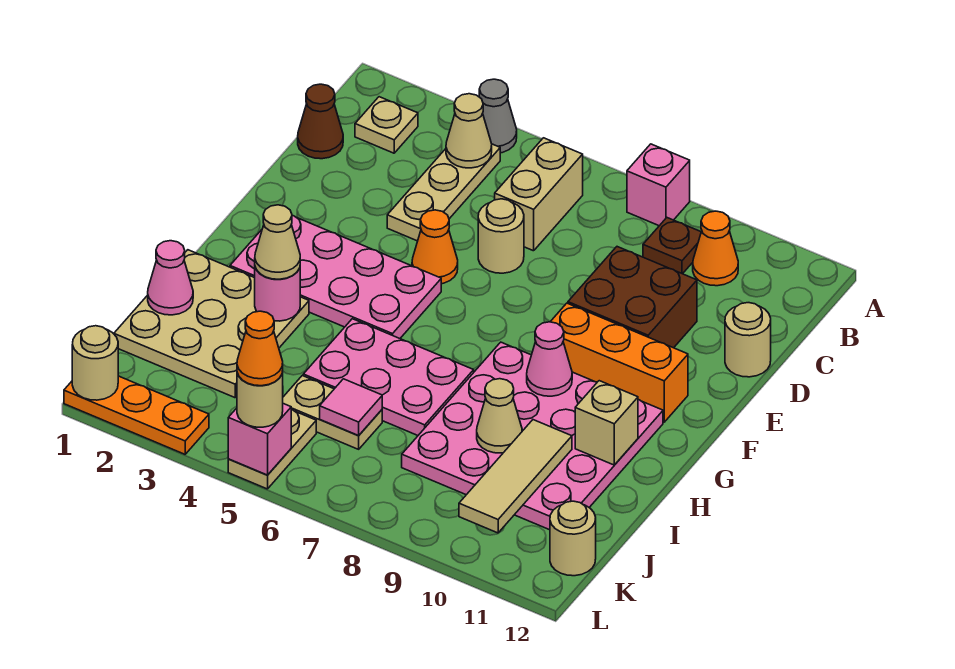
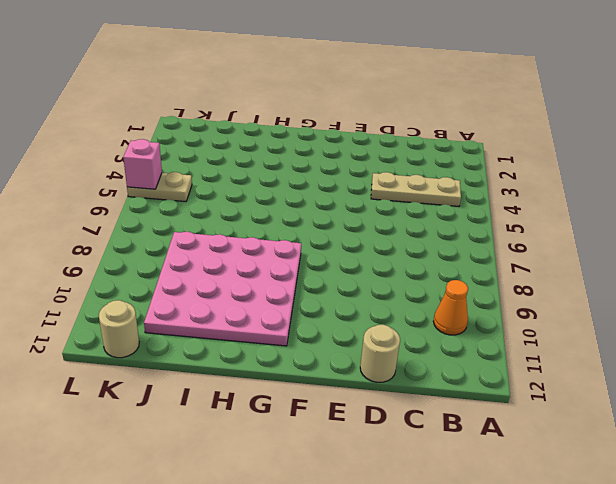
none -> grey 1x1 cone [479,79,517,153]
none -> pink 1x1 brick [627,144,690,226]
none -> tan 1x1 plate [355,97,418,153]
none -> tan 1x2 brick [495,138,583,251]

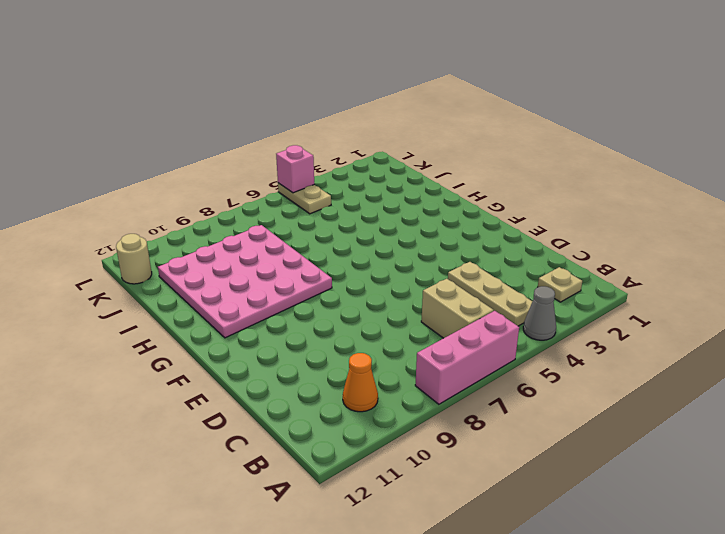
pink 1x3 brick [415,311,519,404] -> pink 1x1 brick [627,144,690,226]
none -> brown 1x1 plate [643,218,701,274]
none -> brown 1x1 cone [298,84,343,159]
none -> tan 1x1 round brick [478,199,524,273]
none -> brown 2x2 brick [568,247,697,348]

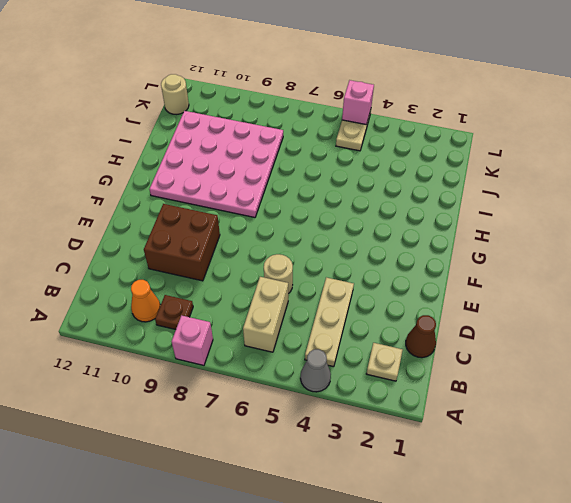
none -> tan 1x1 round brick [725,303,771,377]
none -> orange 1x1 cone [412,210,458,284]
none -> pink 2x4 plate [230,216,441,338]
none -> orange 1x3 brick [550,303,688,422]

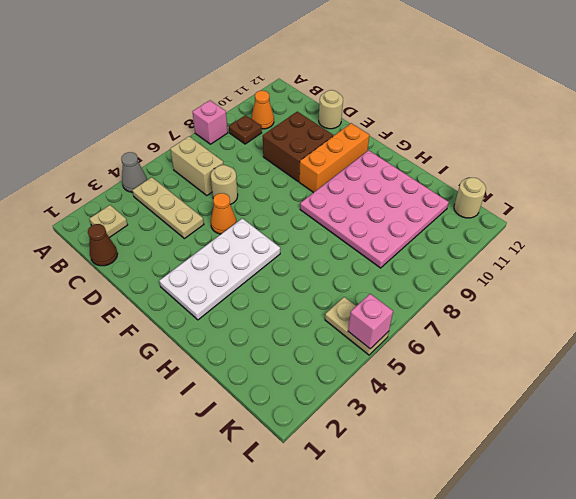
white 2x4 plate [159,218,280,320] -> pink 2x4 plate [230,216,441,338]
none -> tan 3x3 plate [114,250,309,398]
none -> pink 2x3 plate [303,319,474,435]
none -> tan 1x2 plate [283,376,382,449]
none -> orange 1x3 plate [64,376,209,454]

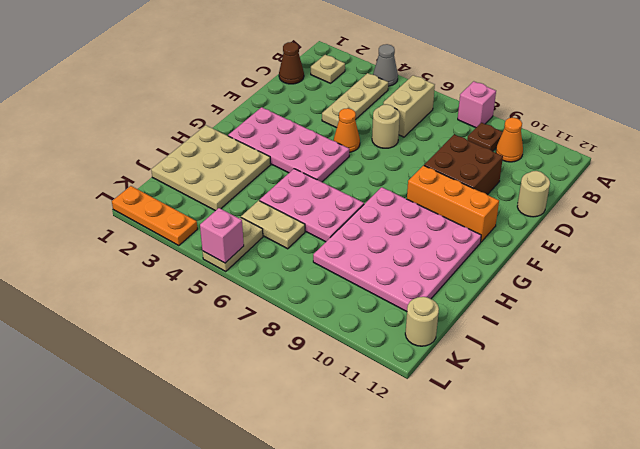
none -> tan 1x1 cone [446,94,492,168]
none -> pink 1x1 cone [527,322,572,396]
none -> pink 1x1 round brick [255,267,300,321]
none -> tan 1x1 brick [575,381,638,465]

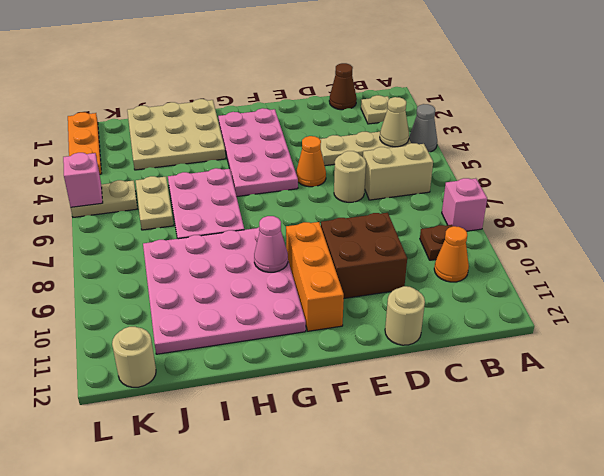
none -> pink 1x1 round brick [255,267,300,321]
none -> tan 1x1 brick [575,381,638,465]
none -> pink 1x1 cone [148,241,193,315]
none -> tan 1x1 cone [477,379,522,453]

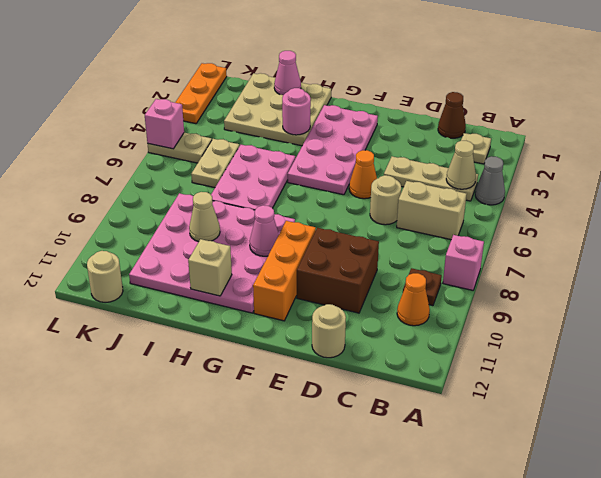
none -> tan 1x3 tile [459,420,572,533]
none -> pink 1x1 tile [320,379,382,436]
none -> tan 1x1 round brick [72,326,118,400]
none -> tan 1x1 cone [255,205,300,279]

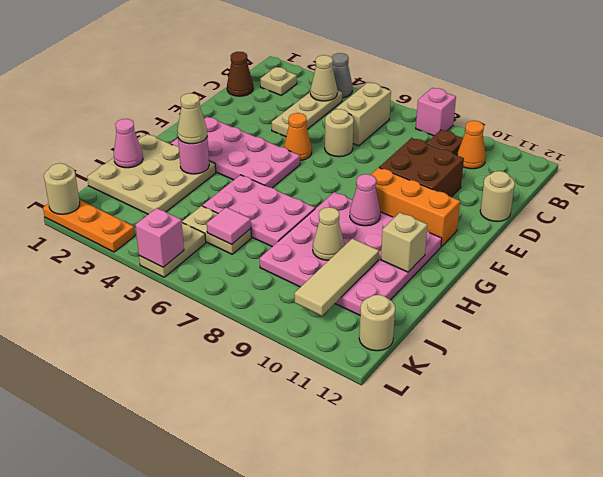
none -> tan 1x1 round brick [237,371,283,427]
none -> orange 1x1 cone [237,311,283,386]

